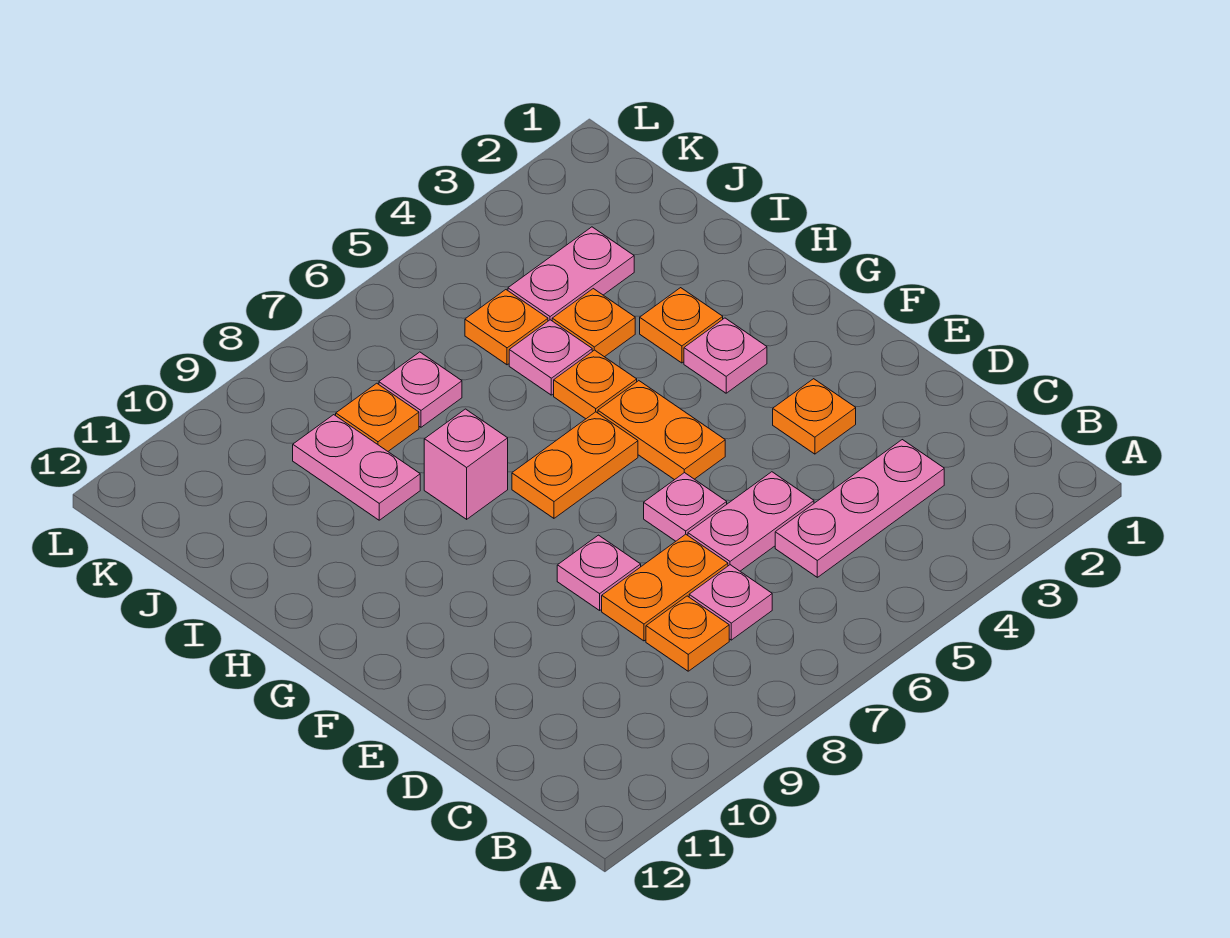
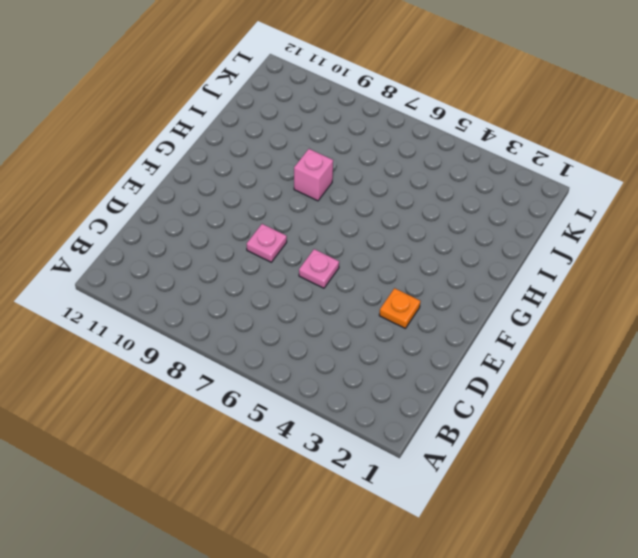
none -> pink 1x3 plate [775,440,944,577]
none -> pink 1x1 plate [689,565,772,640]
none -> orange 1x1 plate [646,596,729,671]

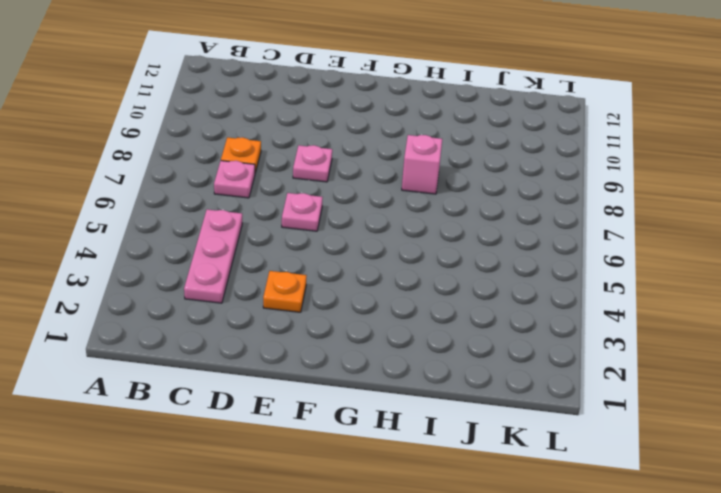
none -> pink 1x2 plate [688,472,814,571]
none -> orange 1x2 plate [602,534,728,641]
none -> orange 1x2 plate [598,381,725,480]

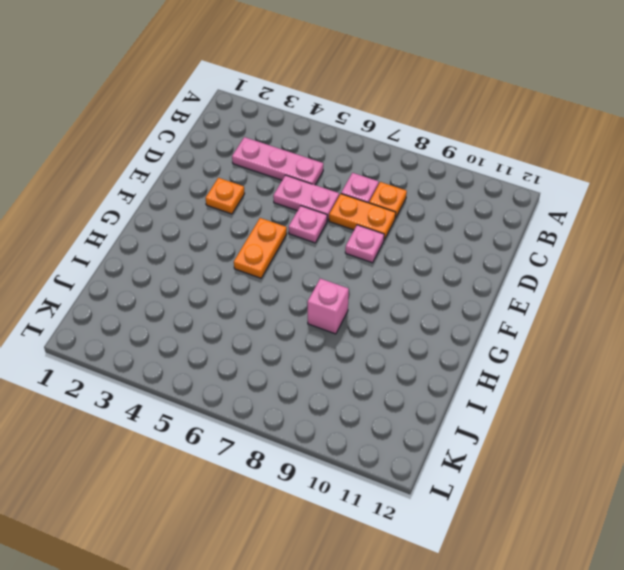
none -> pink 1x1 plate [684,318,767,393]
none -> orange 1x2 plate [512,412,638,518]
none -> orange 1x1 plate [640,288,723,363]

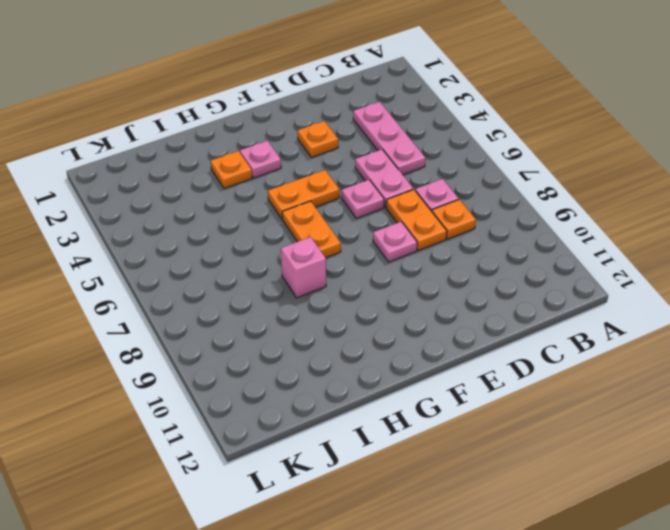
none -> orange 1x1 plate [554,350,637,419]
none -> orange 1x1 plate [552,289,635,357]
none -> pink 1x1 plate [509,320,592,395]

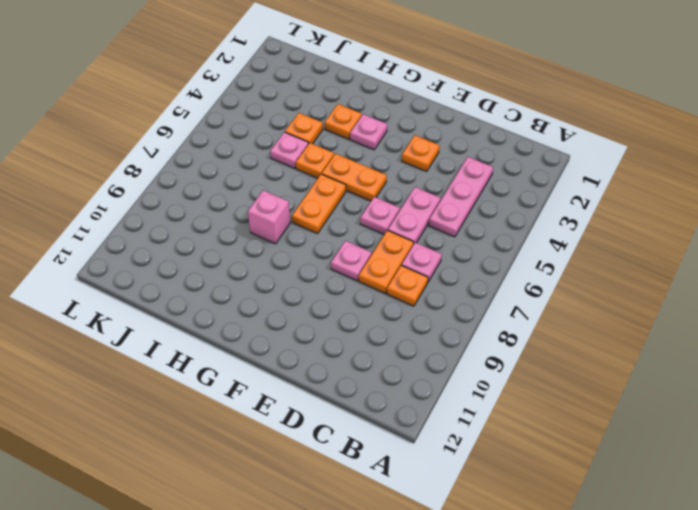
none -> pink 1x2 plate [293,415,420,520]
none -> pink 1x2 plate [508,227,634,321]
none -> orange 1x1 plate [465,290,548,365]

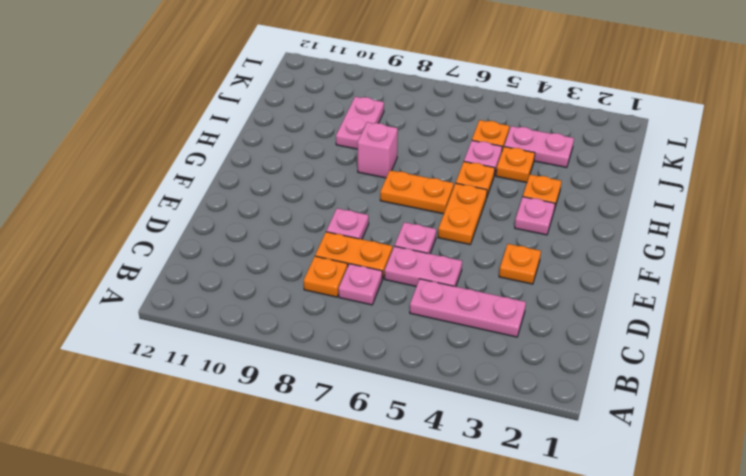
none -> pink 1x1 plate [379,352,462,427]
none -> orange 1x1 plate [336,383,419,451]

